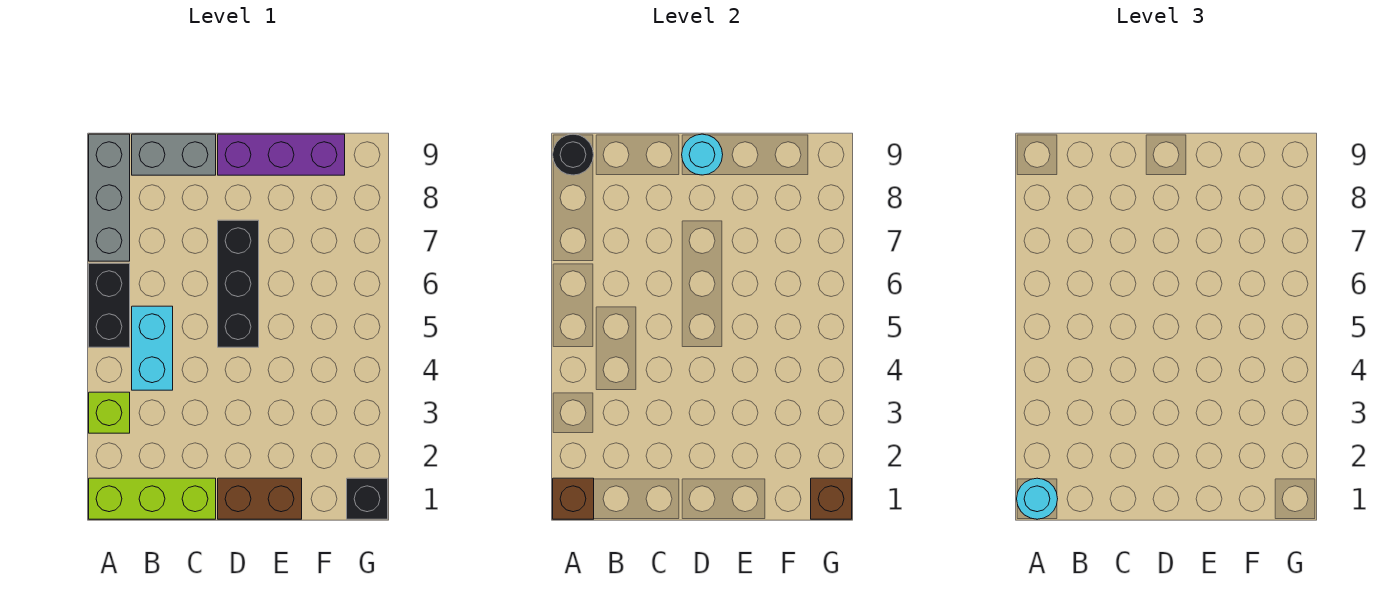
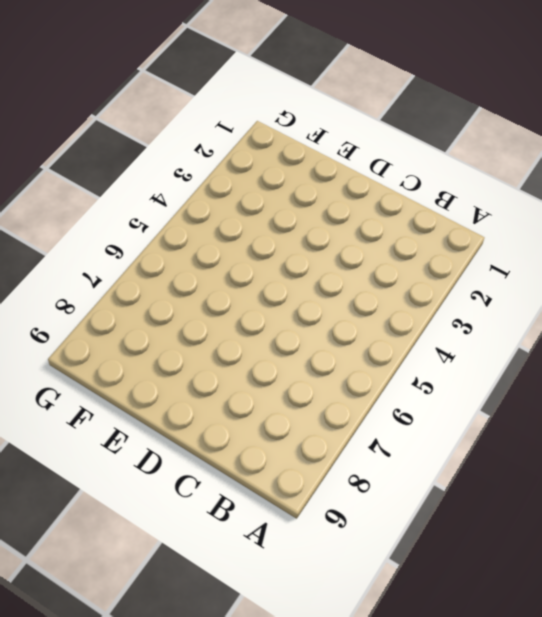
none -> lime 1x3 brick [89,478,216,519]
none -> lime 1x1 brick [89,392,130,433]
none -> black 1x2 brick [89,263,130,347]

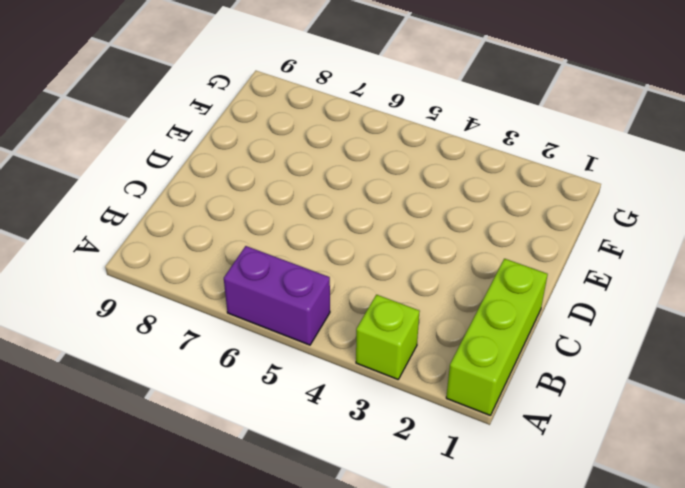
purple 1x2 brick [224,246,330,345] -> black 1x2 brick [89,263,130,347]
none -> grey 1x3 brick [89,134,130,261]
none -> cyan 1x2 brick [132,306,173,390]
none -> grey 1x2 brick [132,134,216,175]

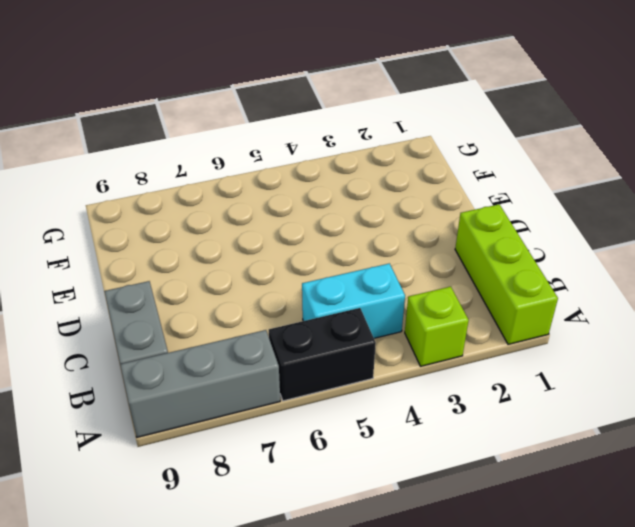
none -> brown 1x2 brick [218,478,302,519]
none -> black 1x3 brick [218,220,259,347]
none -> purple 1x3 brick [218,134,345,175]

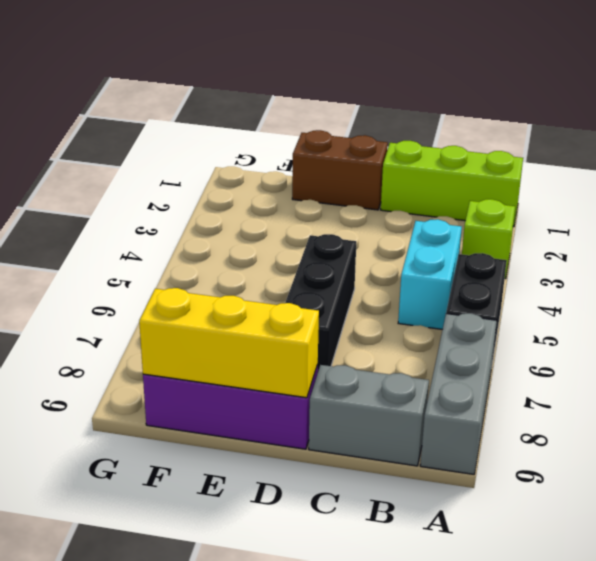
yellow 1x3 brick [139,288,319,398] -> cyan 1x1 round brick [682,134,723,175]
none -> black 1x1 brick [347,478,388,519]
none -> brown 1x1 brick [553,478,594,519]
none -> black 1x1 round brick [553,134,594,175]

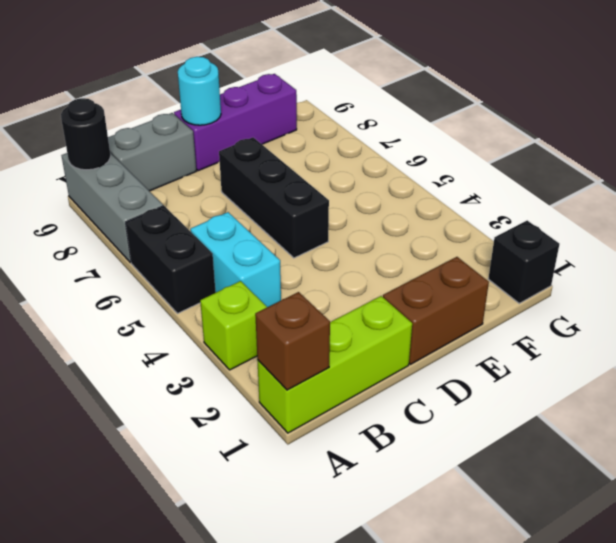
none -> brown 1x1 brick [811,478,852,519]
none -> cyan 1x1 round brick [1017,478,1058,519]

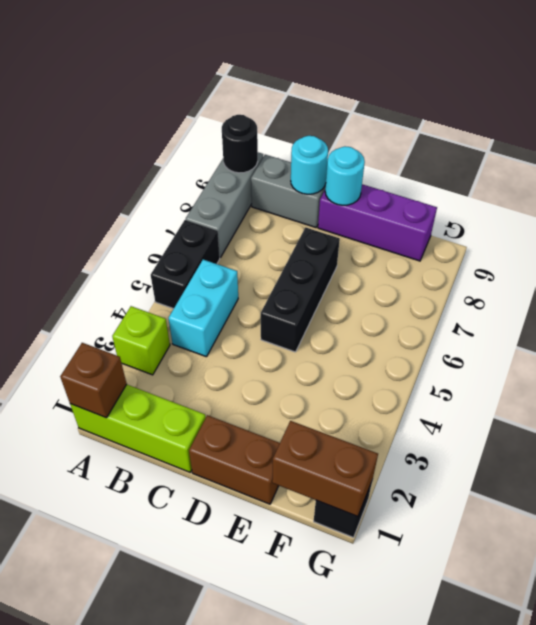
cyan 1x1 round brick [291,136,328,194] -> cyan 1x1 round brick moved to [1017,478,1058,519]
brown 1x2 brick [272,421,378,517] -> brown 1x1 brick [811,478,852,519]

